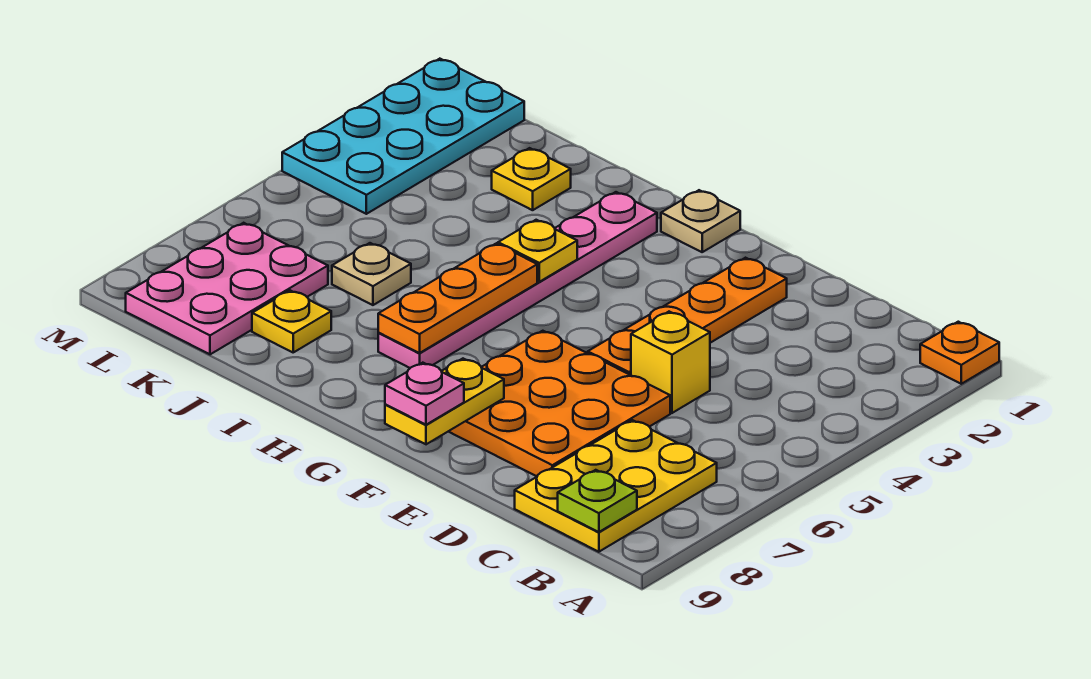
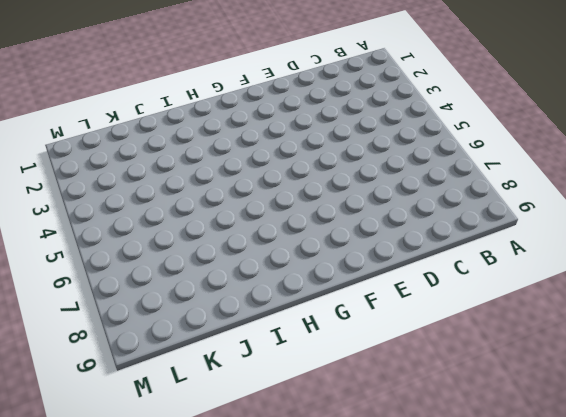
none -> orange 1x1 plate [920,322,999,384]
none -> yellow 2x3 plate [515,420,717,552]
none -> yellow 1x1 brick [631,312,710,413]

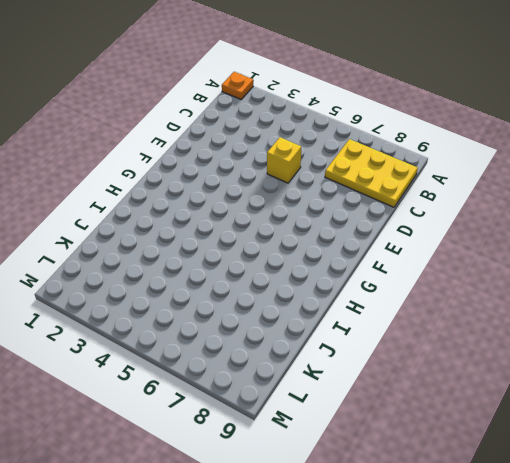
none -> orange 3x3 plate [449,331,670,476]
none -> orange 1x4 plate [588,258,787,375]
none -> tan 1x1 plate [661,190,740,252]

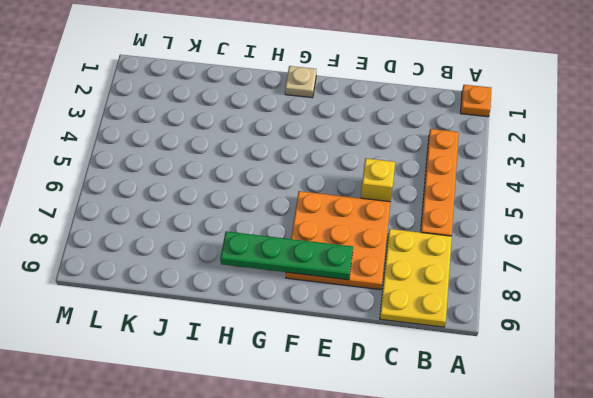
orange 1x4 plate [421,129,459,236] -> orange 1x4 plate moved to [588,258,787,375]
green 1x4 plate [220,231,353,280] -> yellow 1x2 plate [385,359,504,444]
none -> pink 1x6 plate [378,192,657,368]
none -> yellow 1x1 plate [492,148,571,210]
none -> tan 1x1 plate [332,243,411,305]

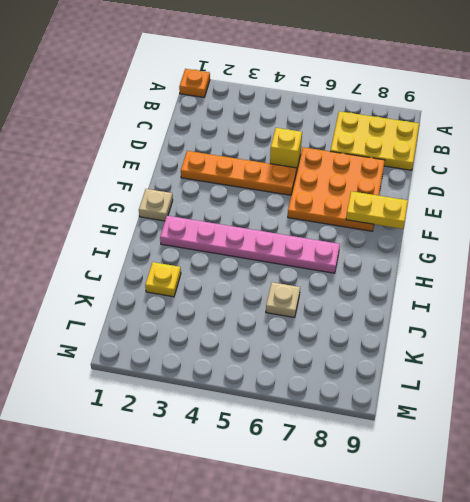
none -> yellow 1x1 plate [252,290,331,352]
none -> pink 2x3 plate [126,223,328,354]
none -> cyan 2x4 plate [282,59,524,214]

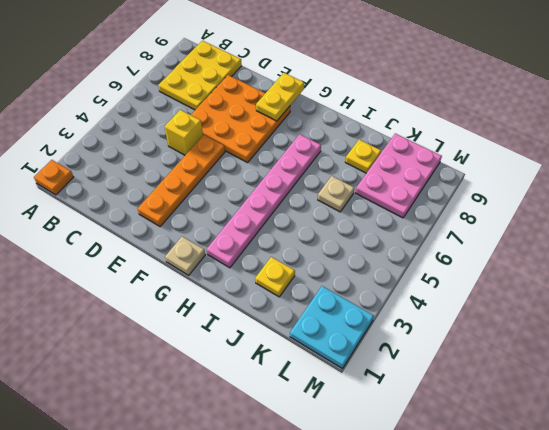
cyan 2x2 plate [290,286,374,369] -> cyan 2x4 plate [282,59,524,214]
none -> lime 1x1 plate [558,470,637,532]
none -> yellow 1x1 plate [498,220,577,282]
none -> orange 1x3 plate [378,243,537,353]

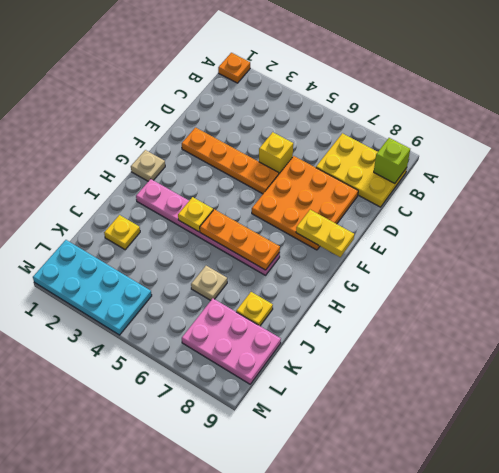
lime 1x1 brick [374,138,410,183] -> lime 1x1 plate [558,470,637,532]
none -> pink 1x1 plate [385,363,464,425]

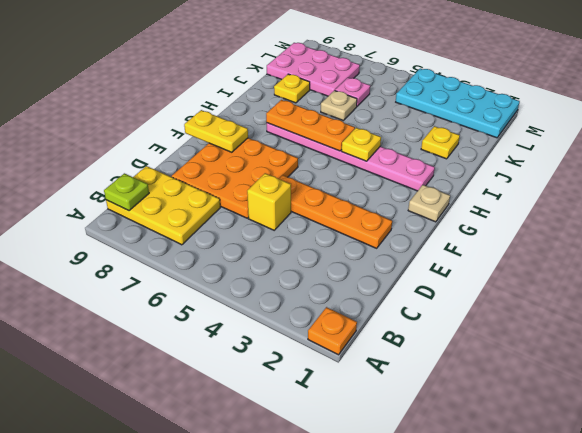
pink 1x1 plate [335,78,370,106] -> pink 1x1 plate moved to [385,363,464,425]

